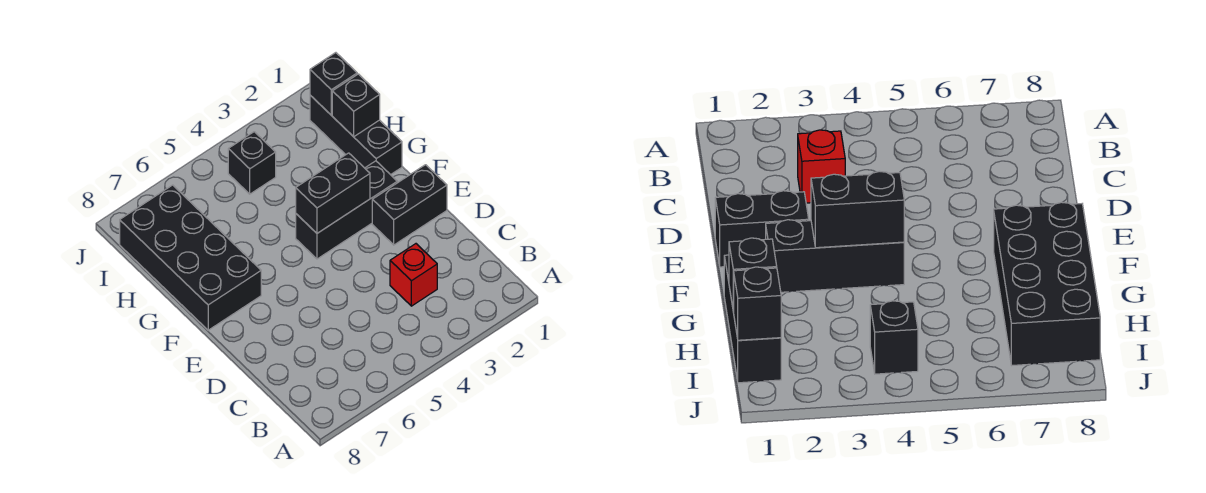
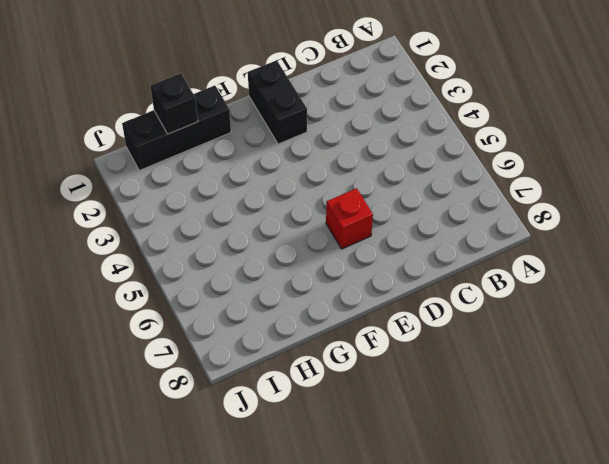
red 1x1 brick [326,188,373,249] -> red 1x1 brick moved to [390,244,437,306]
none -> black 1x3 brick [296,161,397,259]
none -> black 2x4 brick [120,185,261,330]

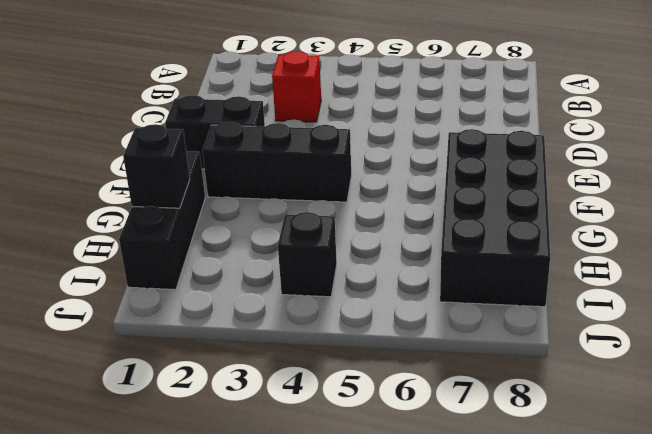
none -> black 1x2 brick [296,153,370,233]
none -> black 1x1 brick [310,53,357,115]

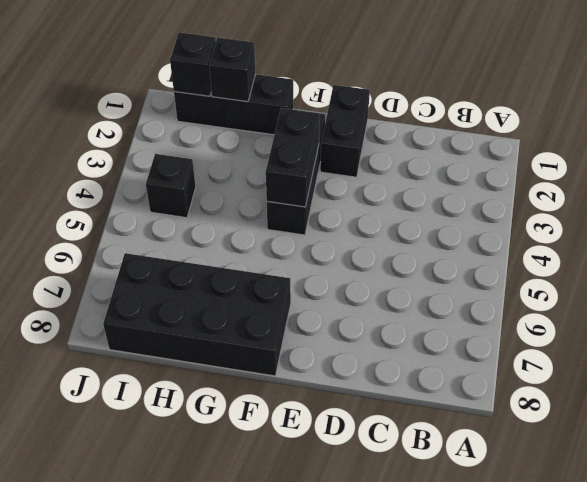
none -> red 1x1 brick [390,244,437,306]

